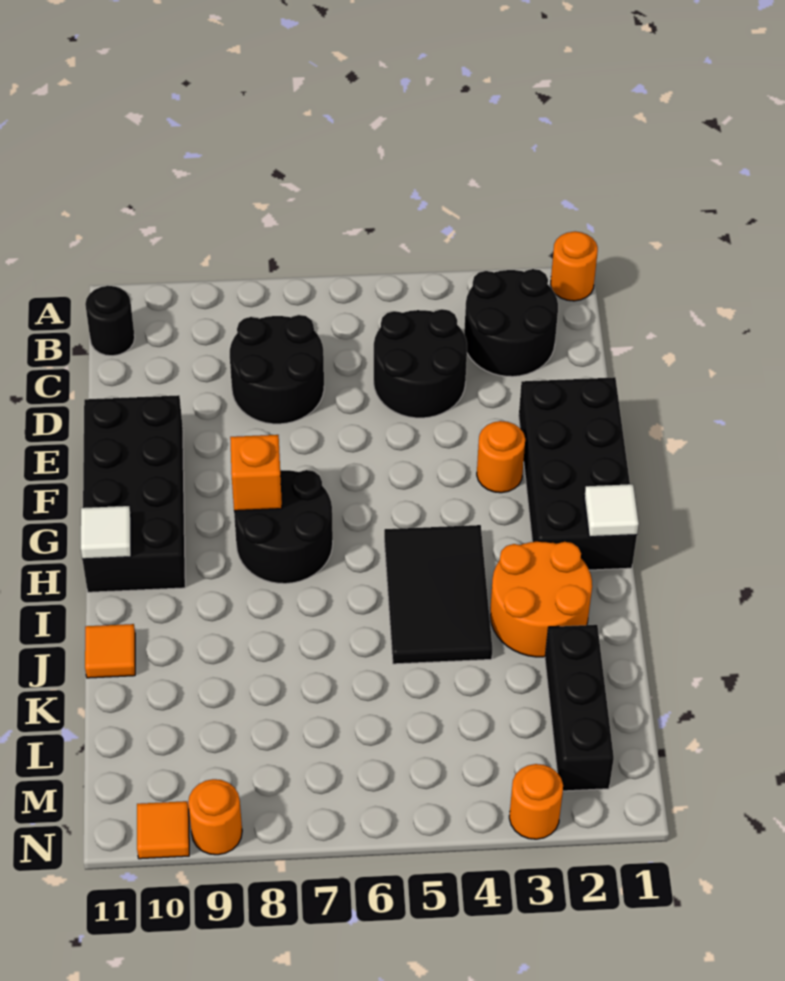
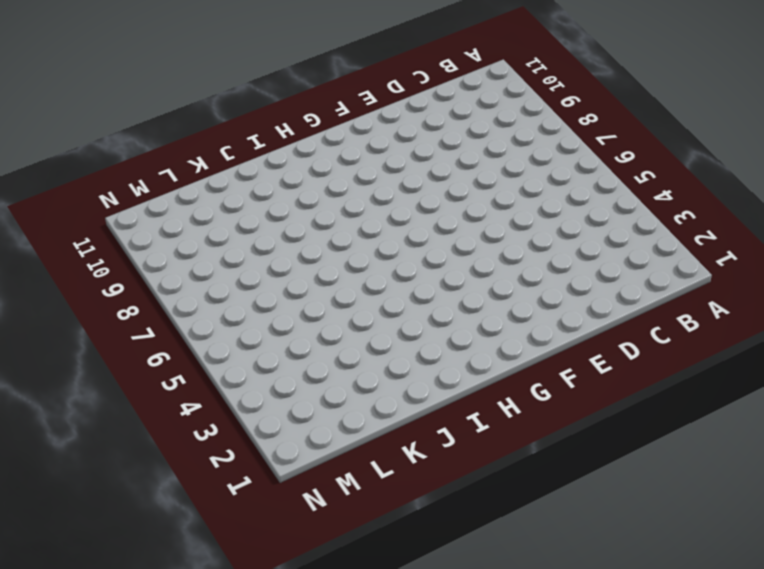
none -> orange 1x1 round brick [550,231,598,301]
none -> black 2x2 round brick [464,269,558,377]
none -> black 1x1 round brick [85,286,135,356]

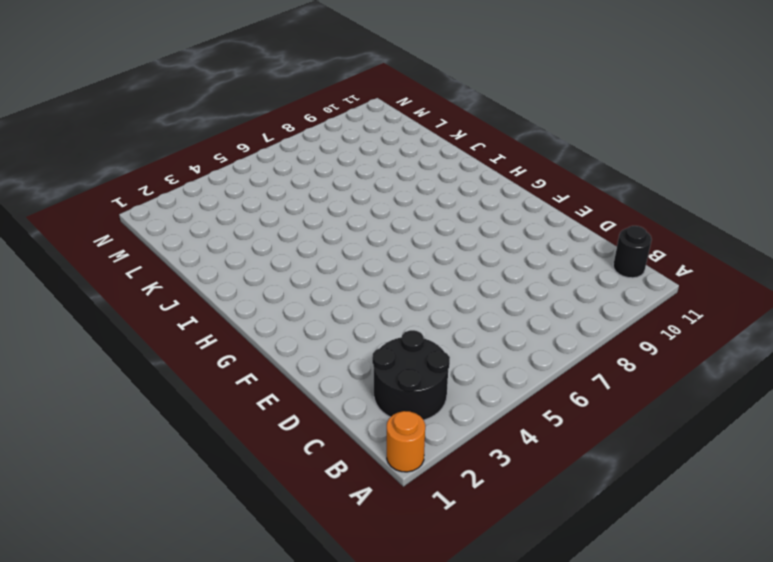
none -> black 2x2 round brick [374,309,467,418]
none -> black 2x2 round brick [230,315,324,424]
none -> black 2x4 brick [519,377,637,570]

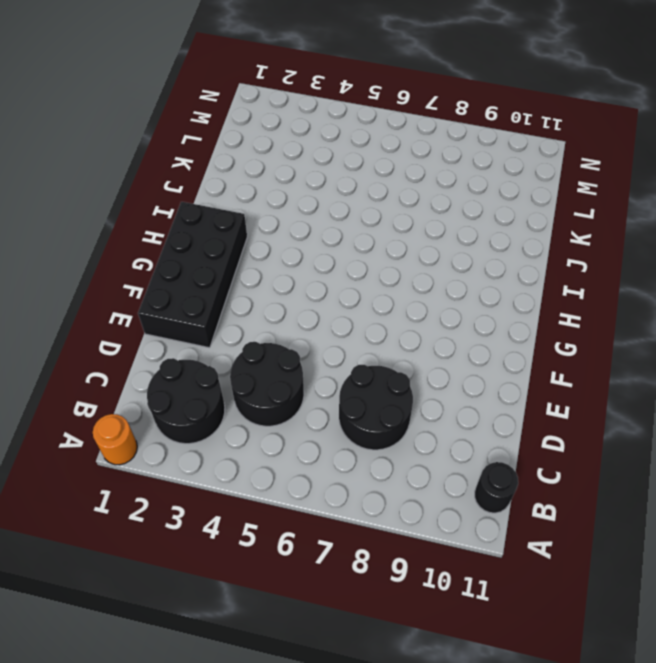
none -> black 2x4 brick [82,395,185,592]
none -> orange 1x1 round brick [477,421,525,493]
none -> black 2x2 round brick [234,470,333,584]

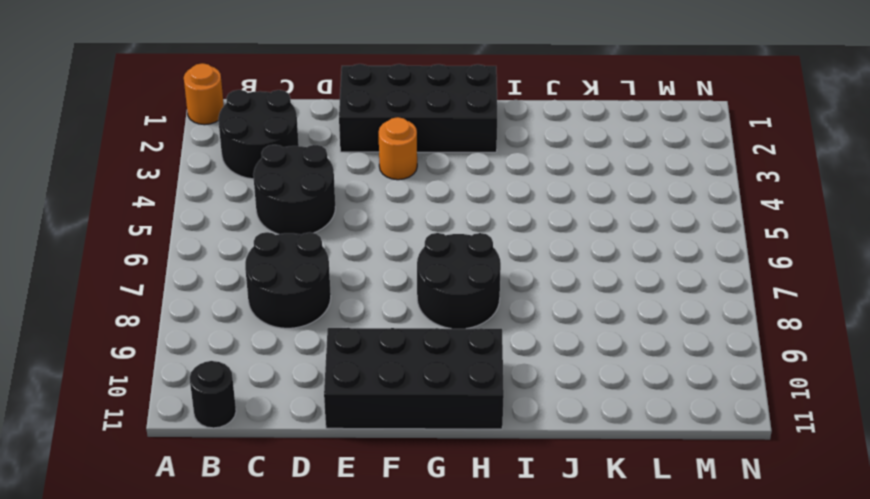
none -> black 2x3 tile [384,525,493,664]
none -> orange 2x2 round brick [490,541,592,657]
none -> orange 1x1 tile [85,624,135,678]

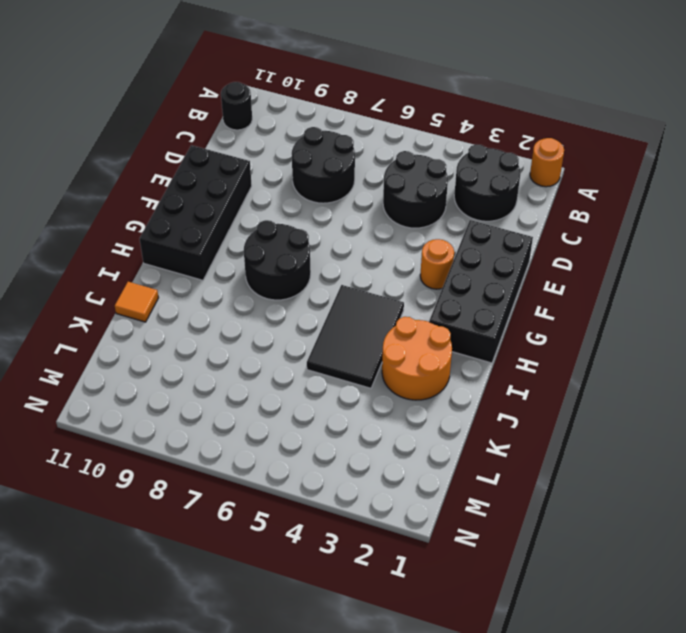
none -> black 1x3 brick [545,625,614,791]
none -> orange 1x1 round brick [509,764,563,839]
none -> orange 1x1 round brick [188,779,242,855]

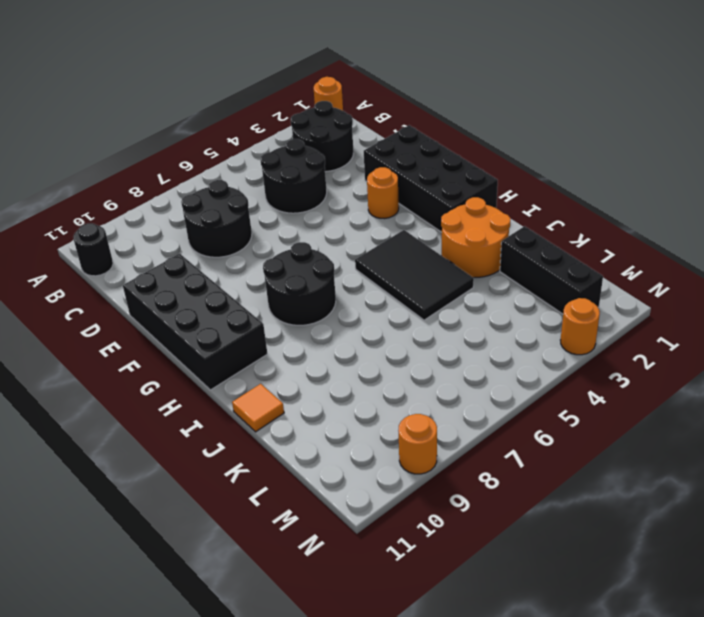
none -> orange 1x1 tile [137,801,189,859]
none -> orange 1x1 brick [230,435,282,511]
none -> white 1x1 tile [584,484,639,537]

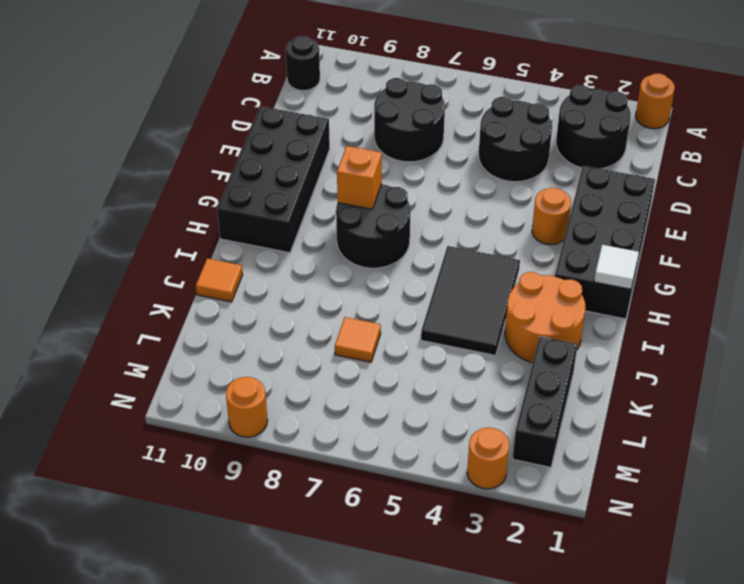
orange 1x1 tile [335,317,381,362] -> orange 1x1 tile moved to [137,801,189,859]
none -> white 1x1 tile [81,506,131,559]

